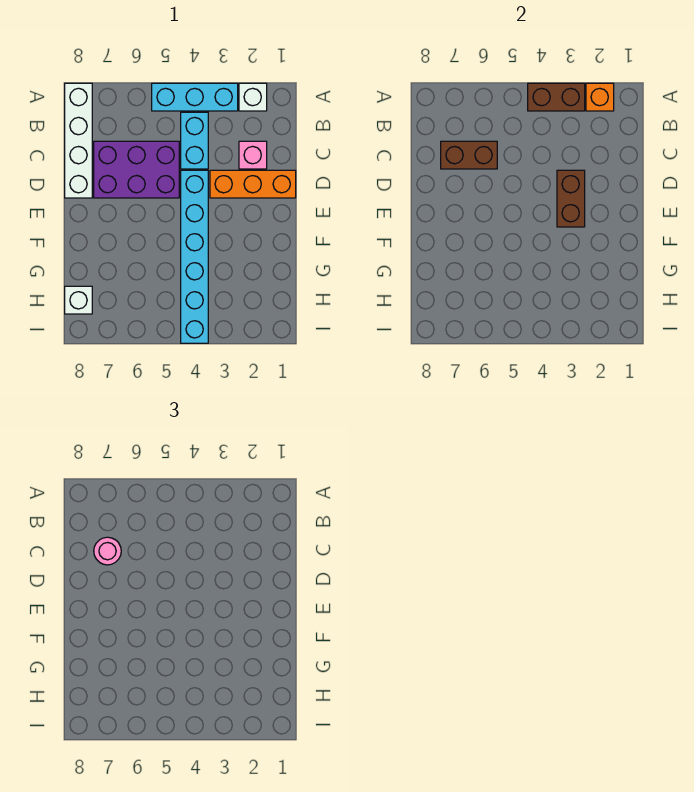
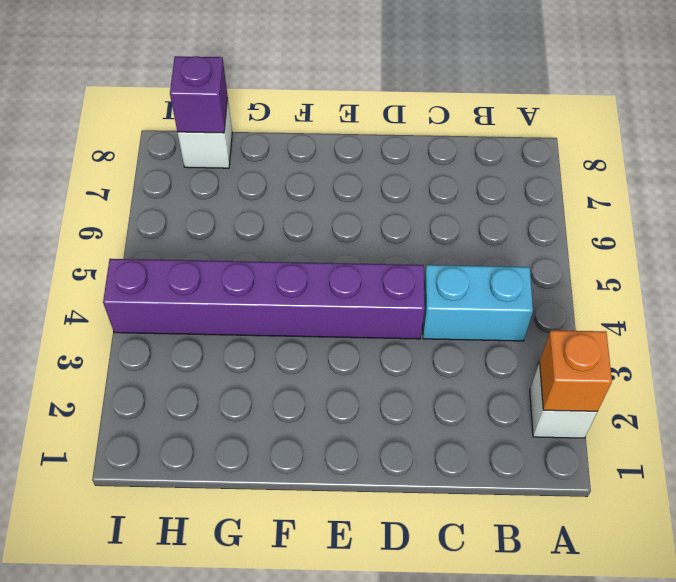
purple 1x6 brick [103,259,425,339] -> cyan 1x6 brick [181,170,208,343]
purple 1x1 brick [170,56,228,133] -> none
none -> cyan 1x3 brick [152,83,238,111]
none -> white 1x4 brick [65,83,92,198]
none -> pink 1x1 brick [239,141,267,169]

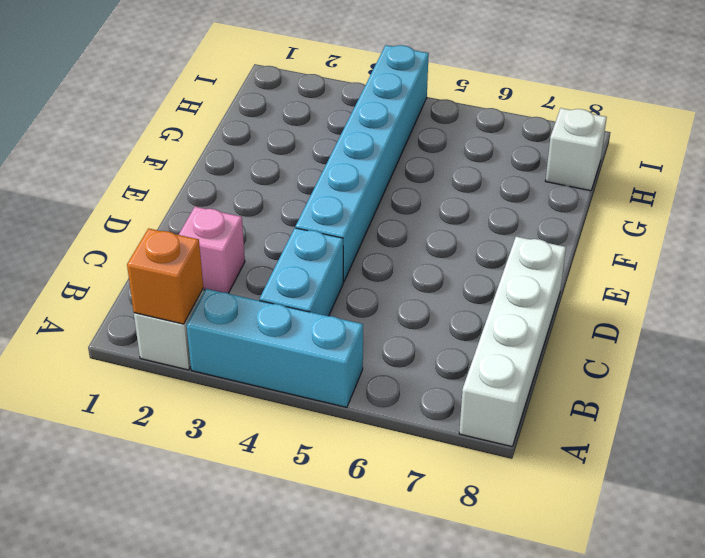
none -> purple 2x3 brick [94,141,179,198]
none -> orange 1x3 brick [210,170,296,198]
none -> brown 1x2 brick [528,83,585,111]

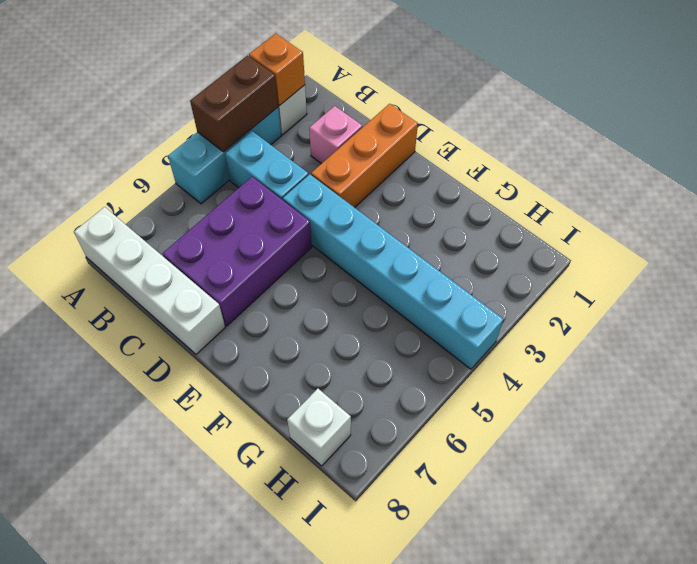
none -> brown 1x2 brick [441,141,497,169]
none -> brown 1x2 brick [557,170,585,227]
none -> pink 1x1 round brick [94,537,121,565]

